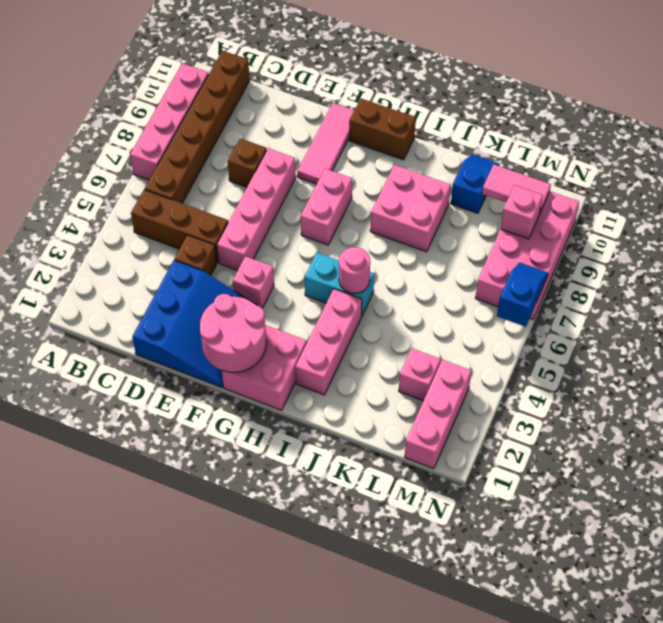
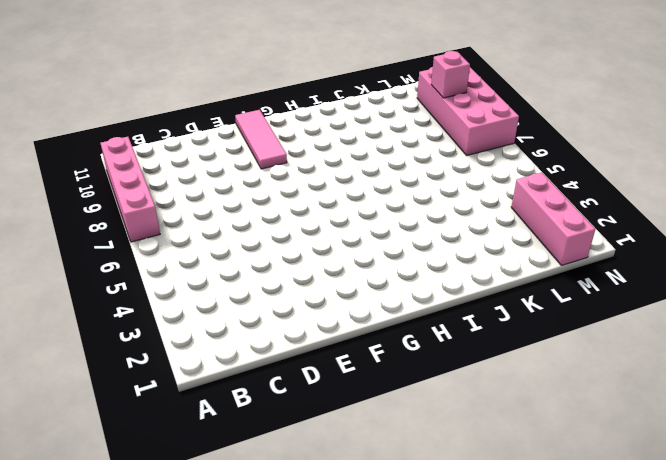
none -> brown 1x3 brick [131,190,228,263]
none -> brown 1x6 brick [145,51,250,203]
none -> blue 3x3 slope [132,260,258,387]

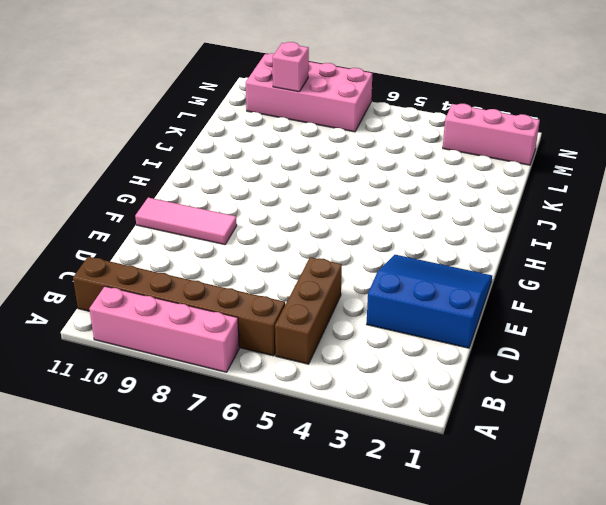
none -> brown 1x1 brick [174,235,217,276]
none -> brown 1x1 brick [228,138,267,187]
none -> pink 1x4 brick [217,148,296,271]

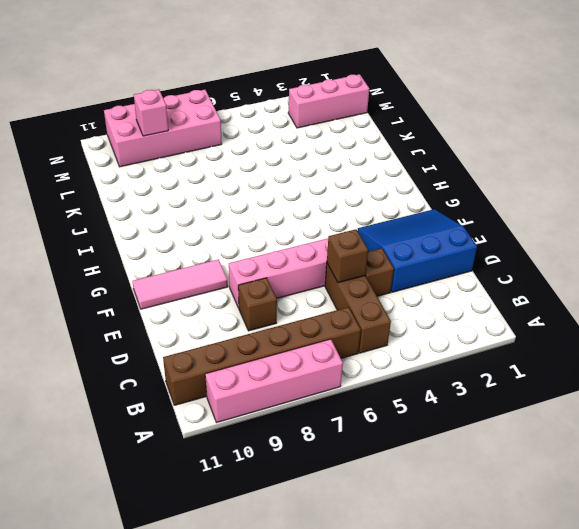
brown 1x1 brick [327,229,368,283] -> none
none -> pink 1x1 brick [233,256,274,308]
none -> pink 2x2 brick [222,325,307,410]
none -> pink 1x2 brick [301,169,352,245]

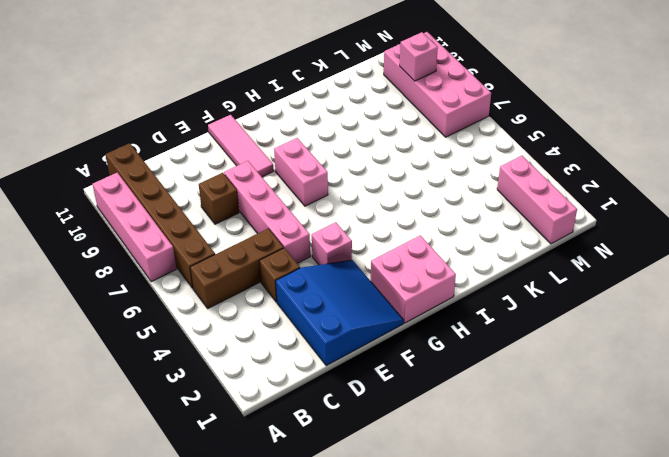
none -> brown 1x2 brick [349,98,416,160]
none -> cyan 1x2 brick [305,253,374,316]
none -> pink 1x3 brick [296,289,362,395]

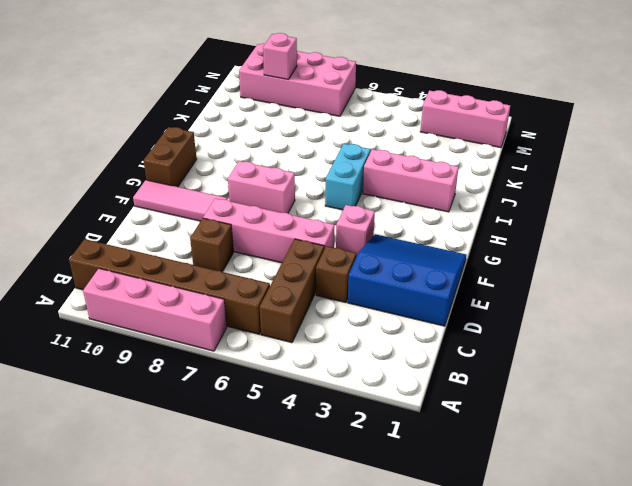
none -> pink 2x2 brick [222,325,307,410]
none -> pink 2x2 brick [370,165,451,252]
none -> blue 1x2 slope [451,154,500,213]

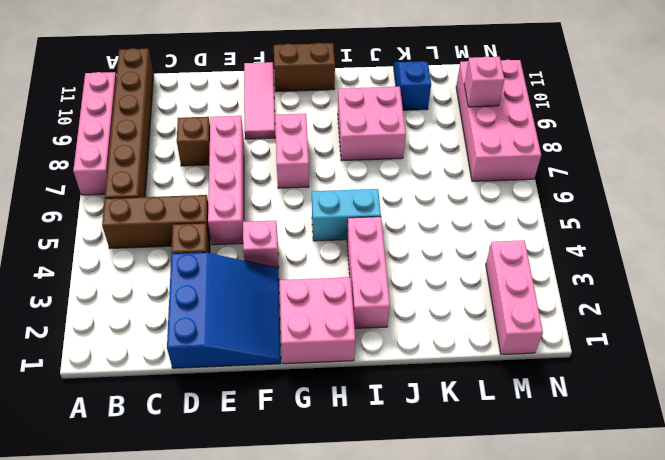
none -> pink 1x1 brick [399,349,441,401]
none -> pink 2x2 round brick [200,294,266,372]
none -> pink 1x1 round brick [339,247,370,293]

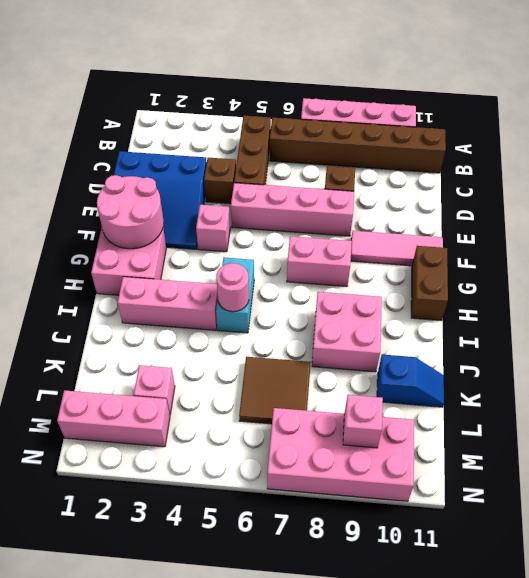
brown 2x2 tile [239,357,311,424] -> none
none -> pink 1x2 tile [482,165,551,212]
none -> blue 1x2 slope [497,262,548,327]

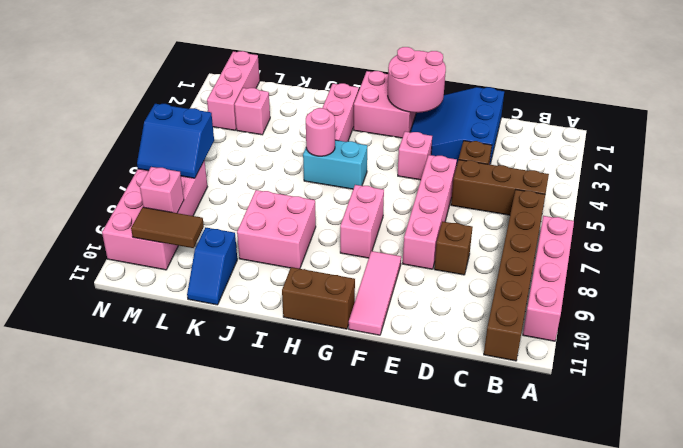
brown 1x2 tile [131,207,204,248] -> pink 1x2 tile [482,165,551,212]
blue 2x2 slope [137,104,214,178] -> blue 1x2 slope [497,262,548,327]

